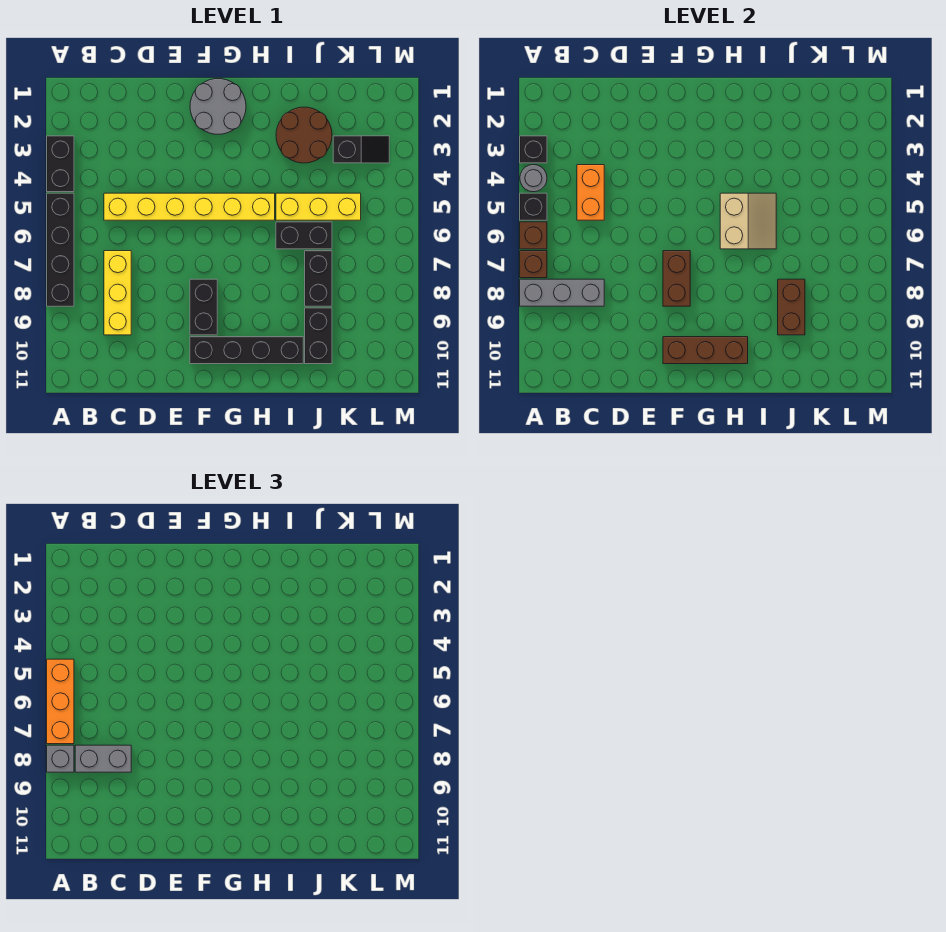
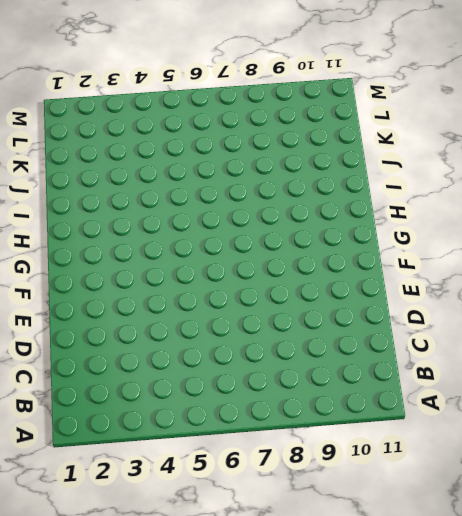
none -> black 1x2 brick [47,136,74,192]
none -> black 1x4 brick [47,193,74,306]
none -> yellow 1x6 brick [104,193,275,220]

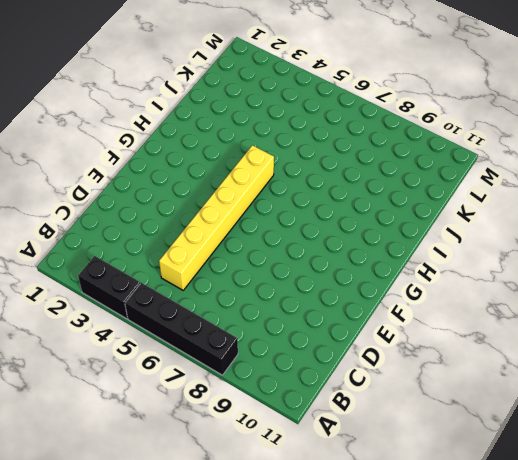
none -> yellow 1x3 brick [104,251,131,335]
none -> grey 2x2 round brick [190,79,246,134]
none -> black 1x2 brick [190,279,217,335]

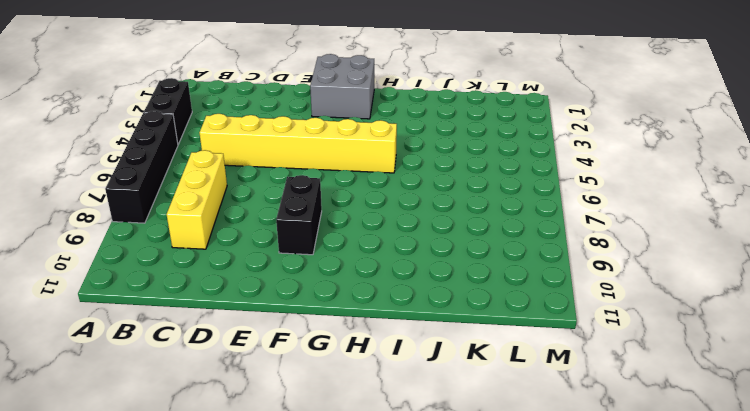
grey 2x2 brick [310,54,374,119] -> grey 2x2 round brick [190,79,246,134]
none -> black 1x4 brick [190,337,303,364]
none -> brown 2x2 round brick [276,107,332,163]
none -> yellow 1x3 brick [276,193,361,220]

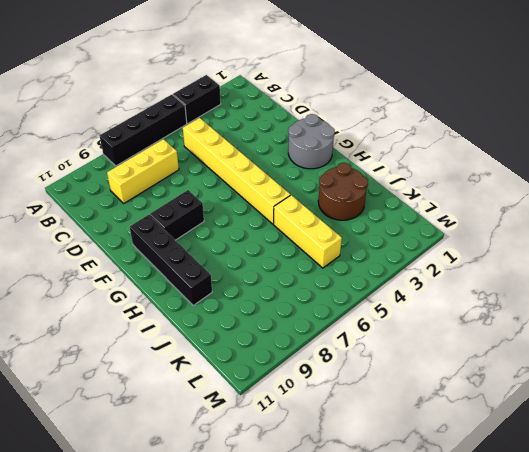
none -> black 1x2 brick [276,222,332,249]
none -> black 1x2 brick [305,251,332,306]
none -> black 1x2 brick [305,308,332,364]

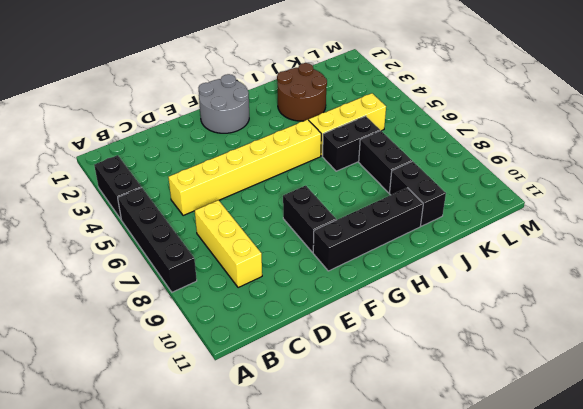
none -> black 1x2 slope [333,136,389,163]
none -> black 1x1 brick [520,136,547,163]
none -> grey 1x1 round brick [520,165,547,192]

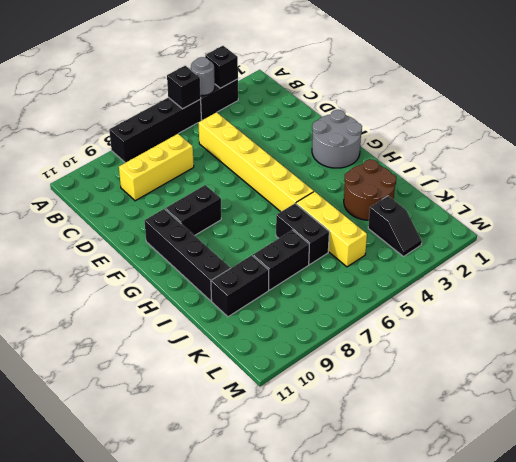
none -> brown 1x1 brick [520,222,547,249]
none -> brown 1x1 brick [520,251,547,278]
none -> grey 1x3 brick [520,279,604,306]

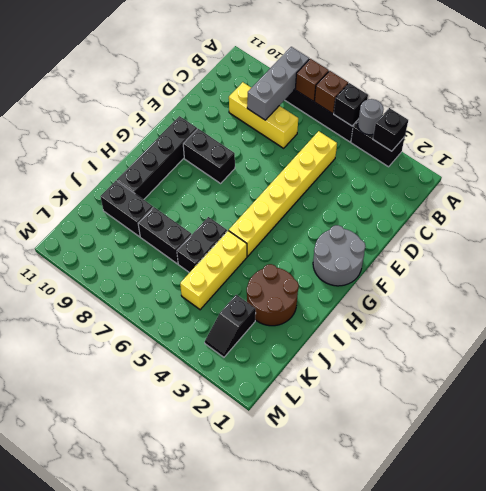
none -> orange 1x2 brick [577,165,604,220]
none -> brown 1x2 brick [663,251,690,306]
none -> brown 1x3 brick [663,337,748,364]

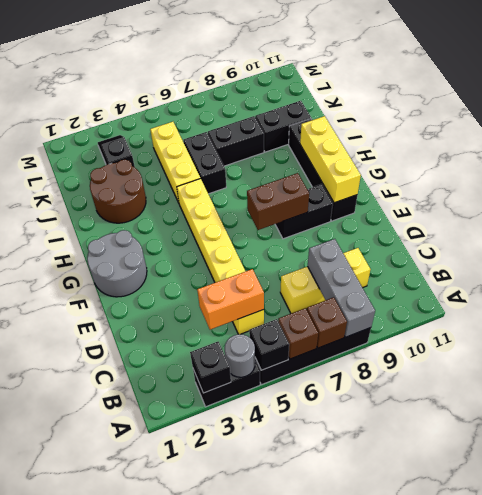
yellow 1x3 brick [300,116,361,203] -> brown 1x3 brick [663,337,748,364]
none -> tan 2x2 slope [720,193,776,249]
none -> brown 1x2 brick [778,279,805,335]
none -> orange 1x3 brick [47,659,74,744]

